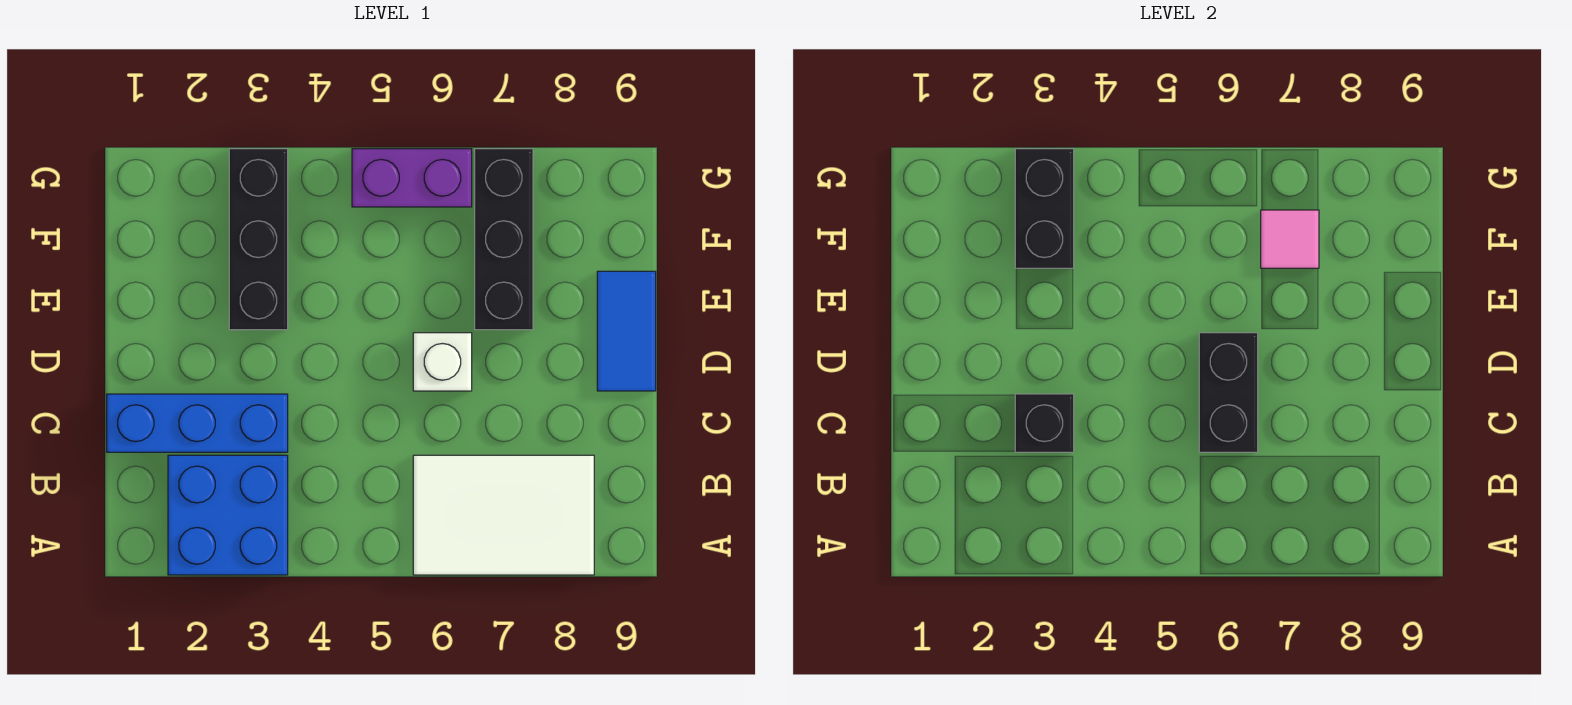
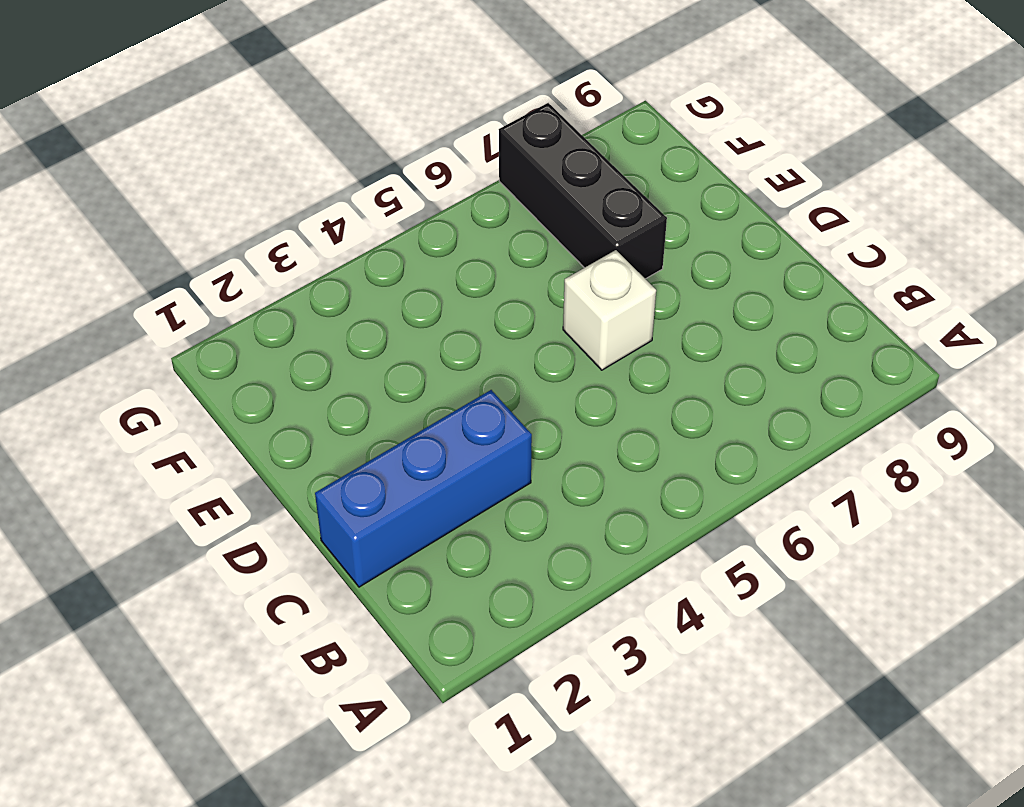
none -> blue 2x2 brick [168,455,288,575]
none -> white 2x3 tile [413,455,594,575]
none -> blue 1x2 tile [597,271,656,391]

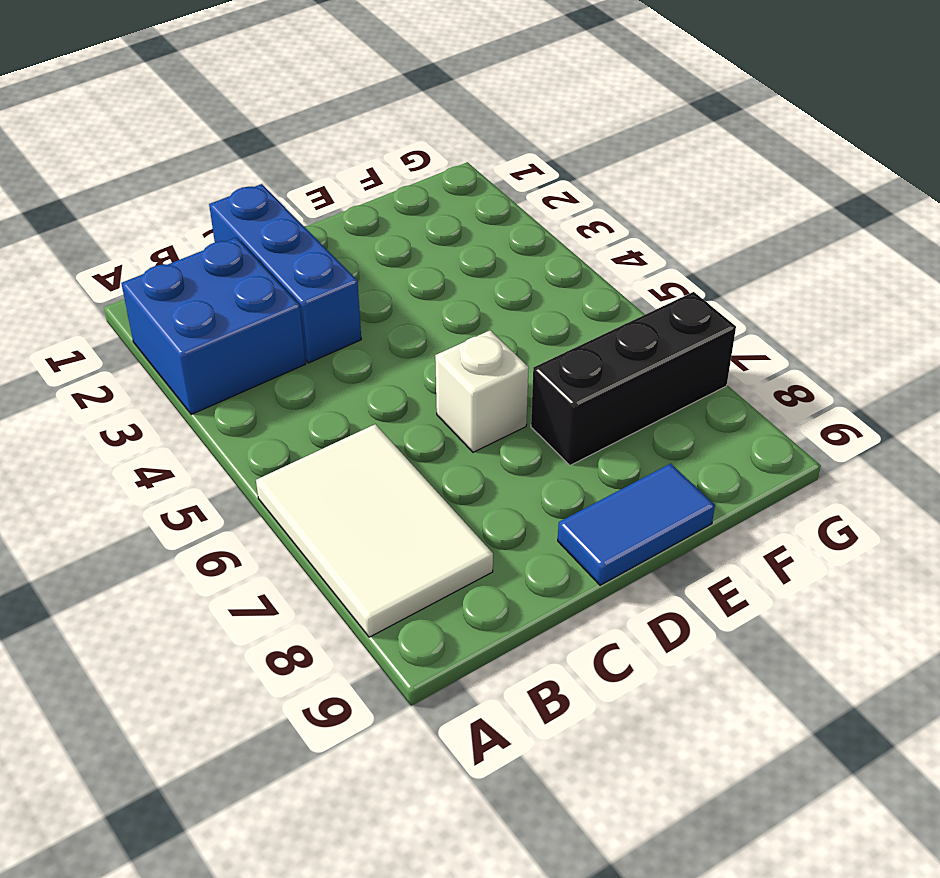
none -> black 1x3 brick [229,149,288,330]
none -> purple 1x2 brick [352,149,472,207]
none -> black 1x1 brick [1015,394,1074,452]

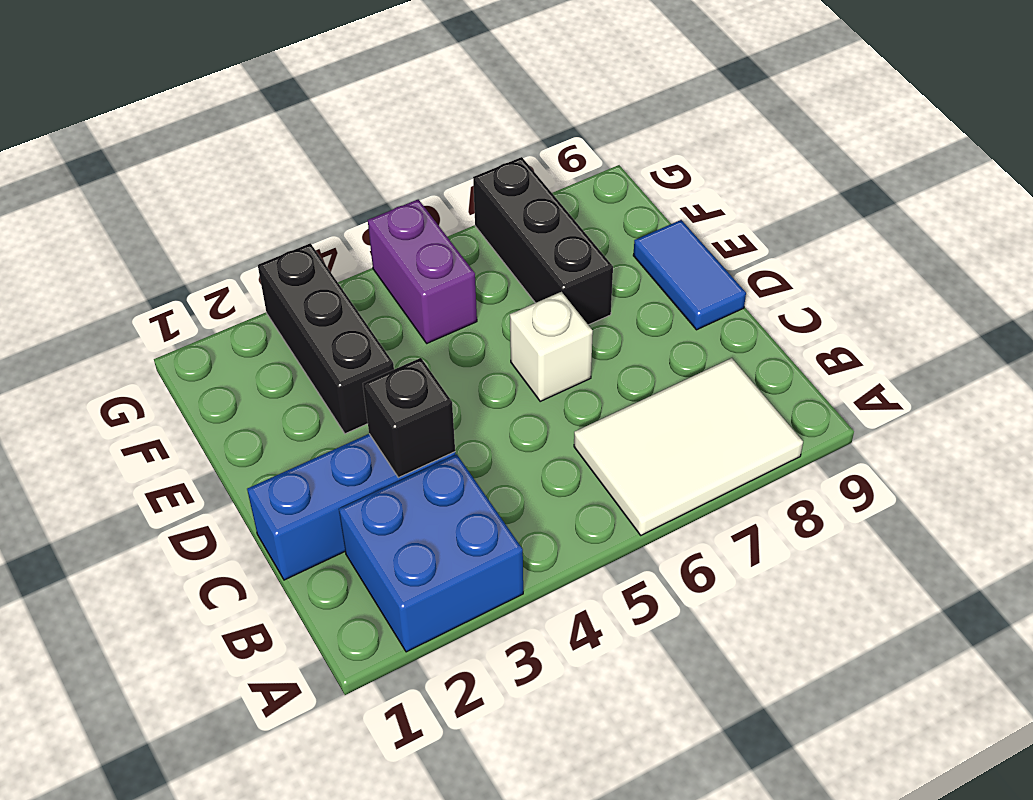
purple 1x2 brick [368,199,477,343] -> purple 1x2 brick turned to [352,149,472,207]
none -> black 1x2 brick [1199,333,1258,452]
none -> black 1x2 brick [1015,149,1074,268]
none -> pink 1x1 tile [1261,210,1319,268]

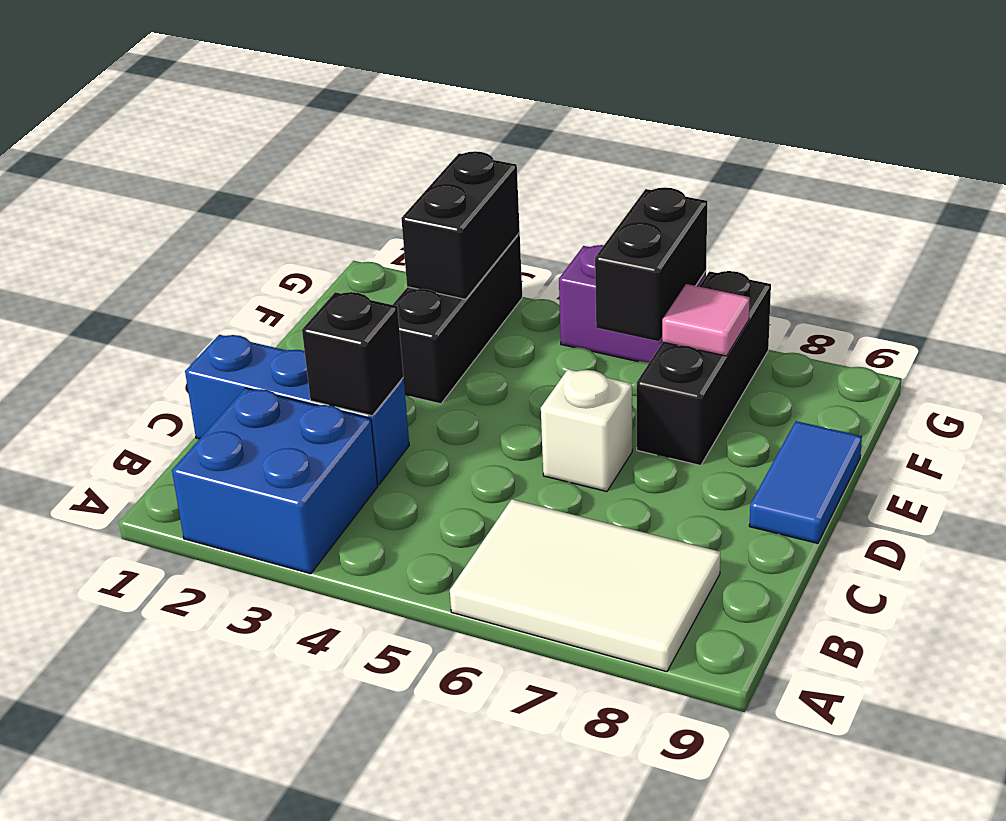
black 1x2 brick [595,188,707,341] -> black 1x2 brick moved to [1199,333,1258,452]

